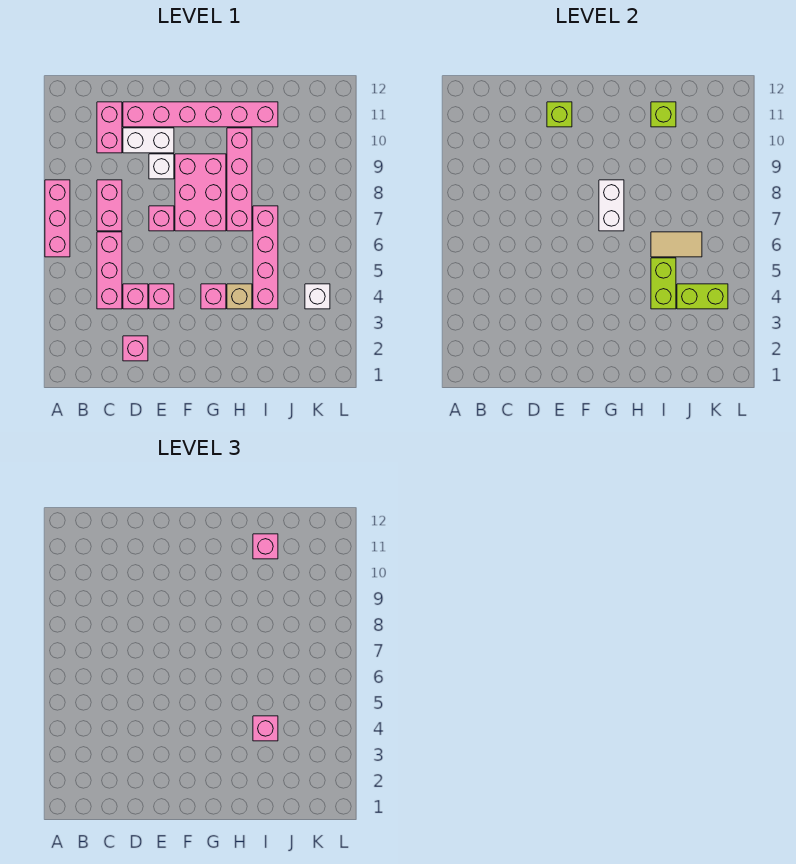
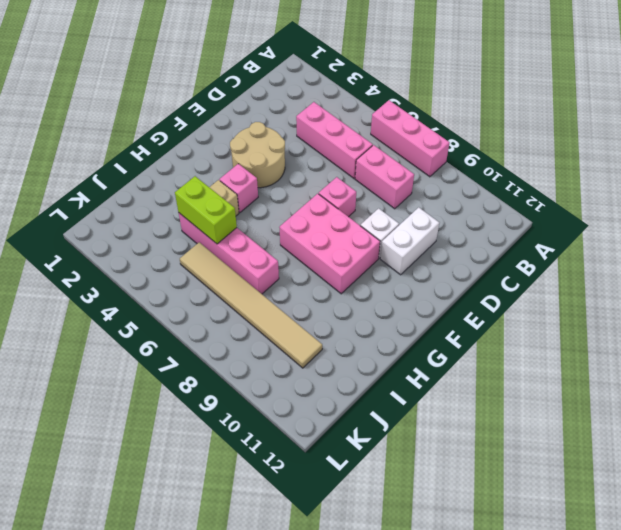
tan 2x2 round brick [230,122,285,188] -> pink 1x1 brick [149,284,174,309]
tan 1x6 tile [180,242,322,368] -> none
none -> pink 1x2 brick [97,102,122,153]
none -> pink 1x1 brick [123,336,148,361]
none -> pink 1x1 brick [123,284,148,309]

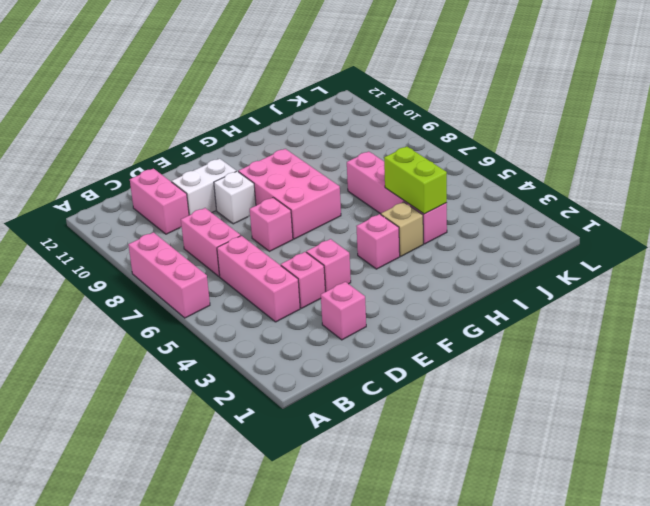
none -> pink 1x6 brick [123,102,278,127]
none -> pink 1x4 brick [227,128,252,231]
none -> white 1x1 brick [305,284,330,309]

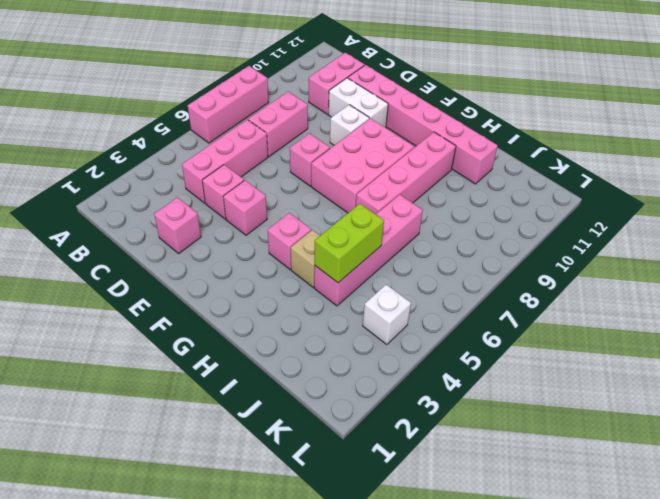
none -> lime 1x1 brick [547,102,572,127]
none -> white 1x2 brick [599,180,624,231]
none -> tan 1x2 tile [651,232,702,257]

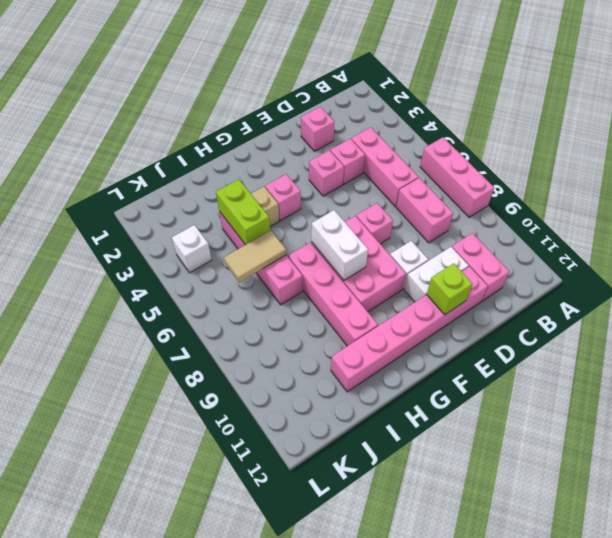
none -> lime 1x1 brick [651,102,676,127]
none -> lime 1x2 brick [677,284,728,309]
none -> pink 1x1 brick [253,716,278,741]

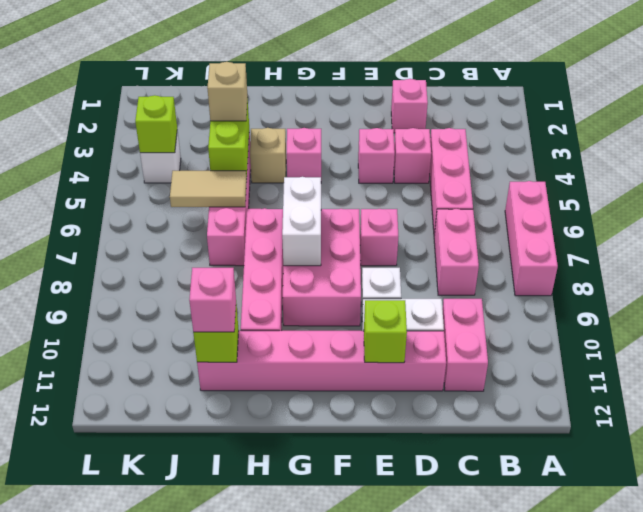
tan 1x1 brick [207,62,248,121] -> pink 1x1 brick [253,716,278,741]
lime 1x1 brick [135,95,177,153] -> lime 1x2 brick [677,284,728,309]

